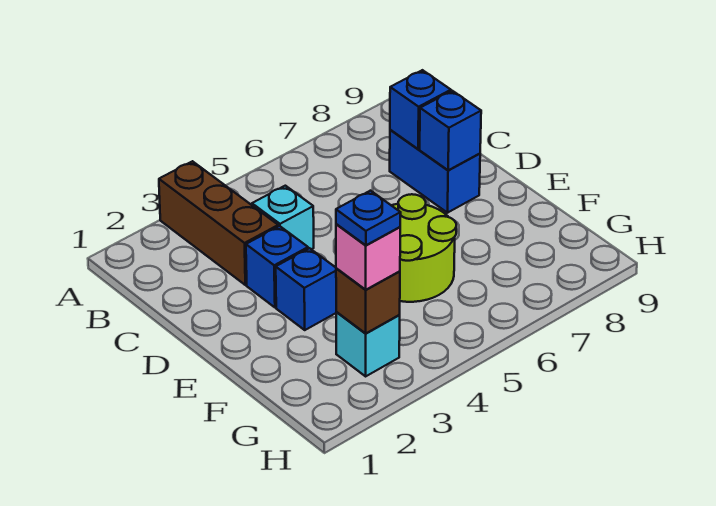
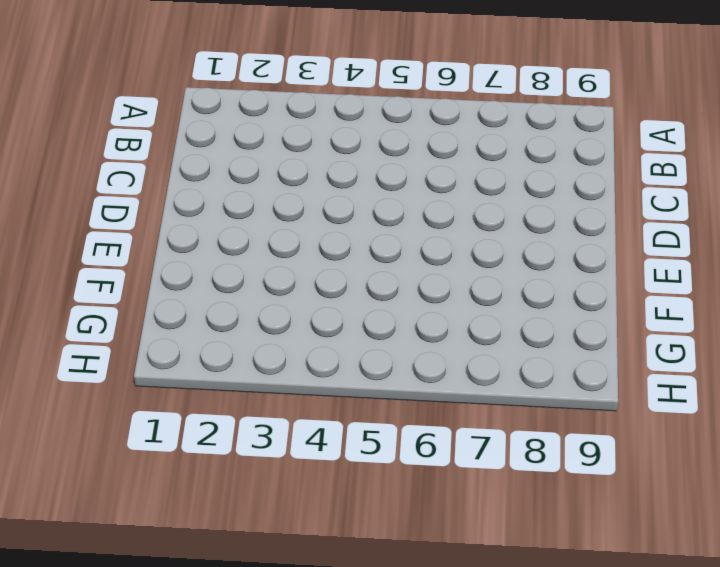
none -> brown 1x3 brick [159,161,278,285]
none -> cyan 1x1 brick [252,186,314,249]
none -> blue 1x2 brick [390,130,480,213]

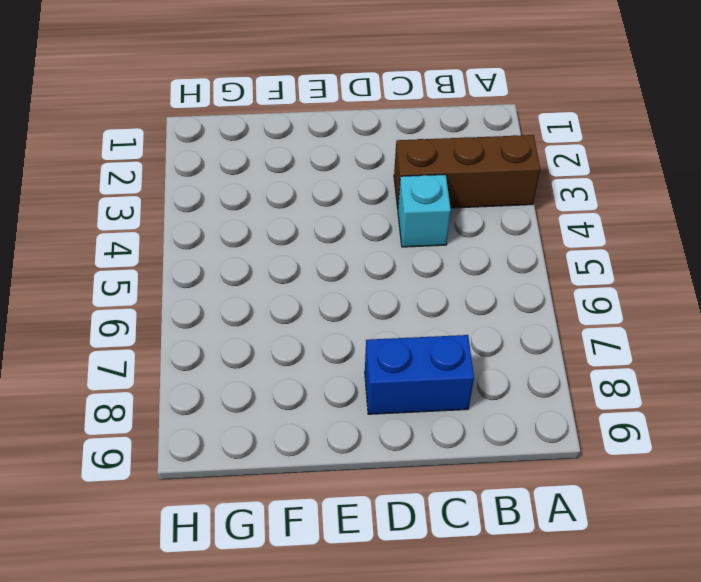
none -> blue 1x1 brick [246,226,308,307]
none -> blue 1x1 brick [276,248,336,330]
none -> lime 2x2 round brick [391,194,456,302]

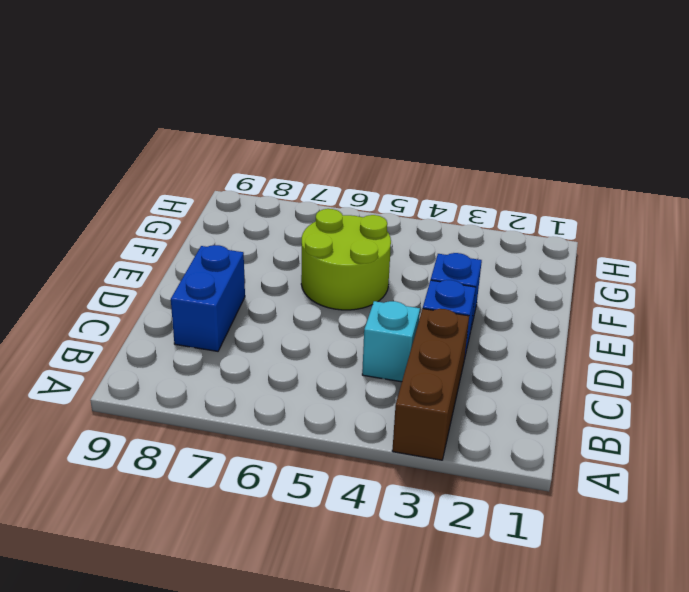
none -> cyan 1x1 brick [336,312,400,376]
none -> blue 1x1 brick [390,70,451,149]
none -> blue 1x1 brick [420,91,481,170]

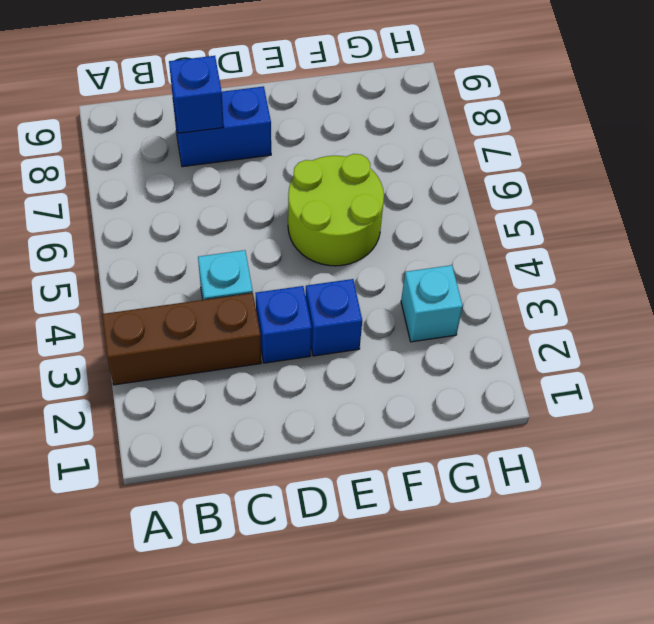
none -> blue 1x1 brick [420,91,481,170]
none -> brown 1x1 brick [336,269,400,334]
none -> pink 1x1 brick [336,224,400,290]

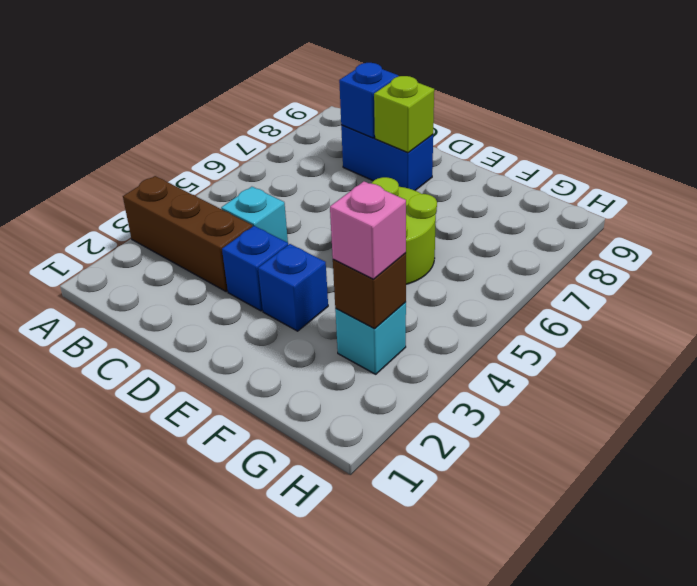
lime 1x1 brick [374,76,434,153] -> blue 1x1 brick [420,91,481,170]
none -> blue 1x1 plate [336,191,401,245]

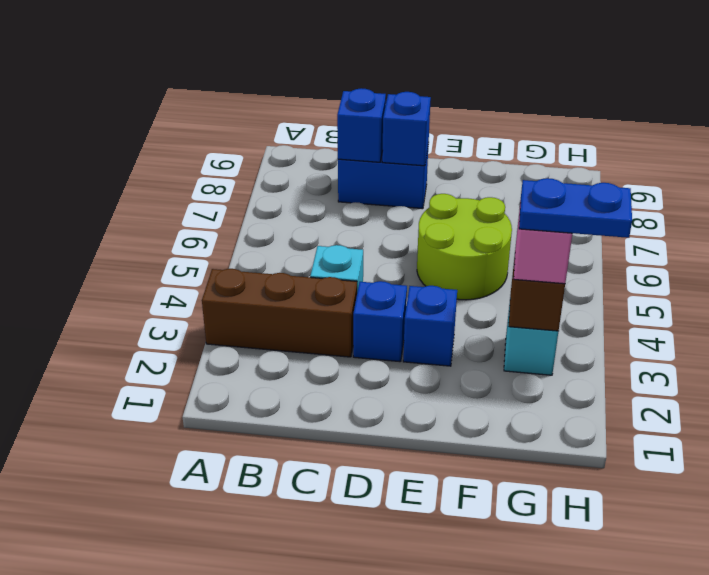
blue 1x2 plate [519,178,632,238] -> blue 1x1 plate [336,191,401,245]

